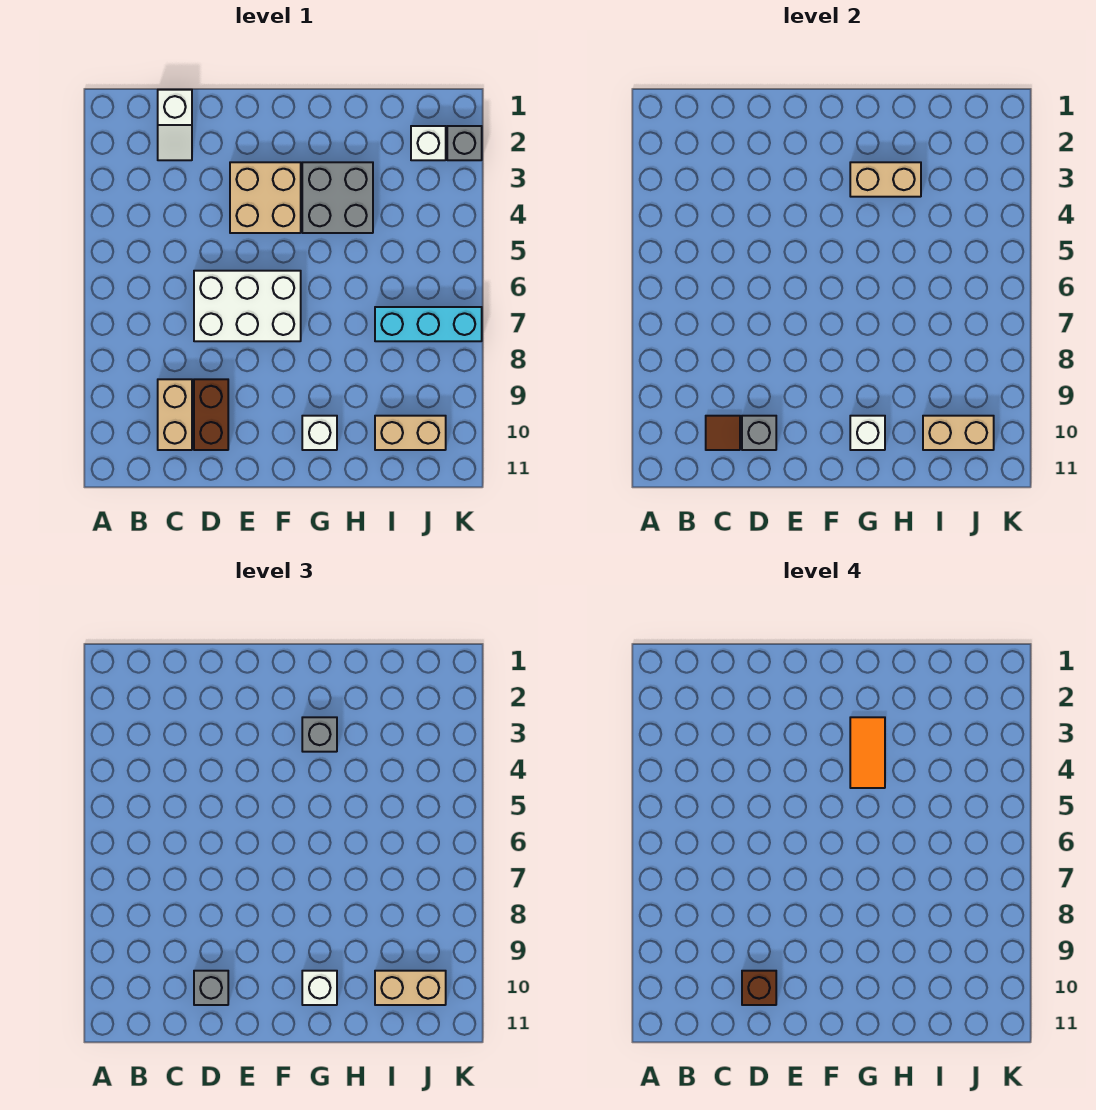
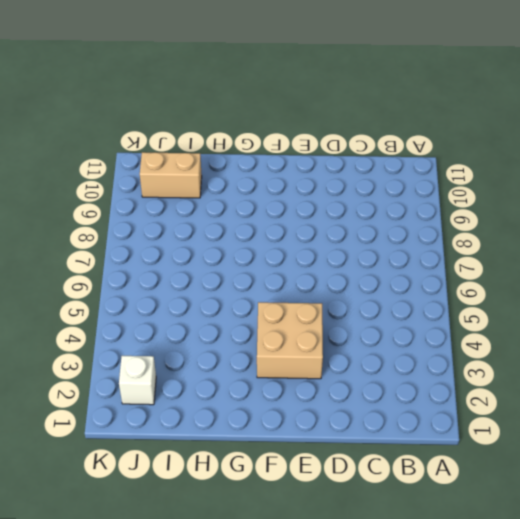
none -> white 1x2 slope [158,90,192,160]
none -> tan 1x2 brick [158,379,192,450]
none -> white 2x3 brick [194,271,301,341]

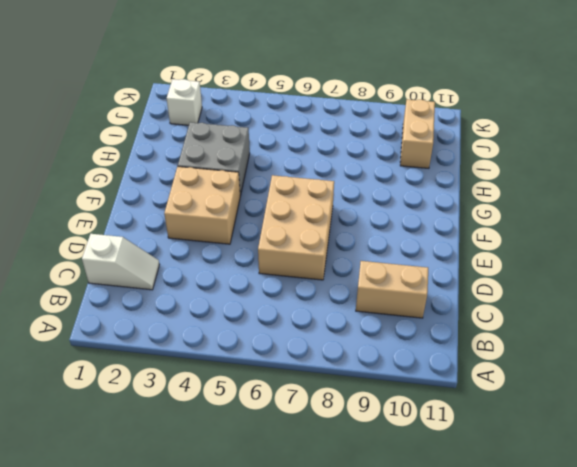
tan 2x3 brick [258,175,334,280] -> white 2x3 brick [194,271,301,341]
none -> brown 1x2 brick [194,379,228,450]
none -> white 1x1 brick [302,416,337,450]
none -> cyan 1x3 brick [375,307,482,341]

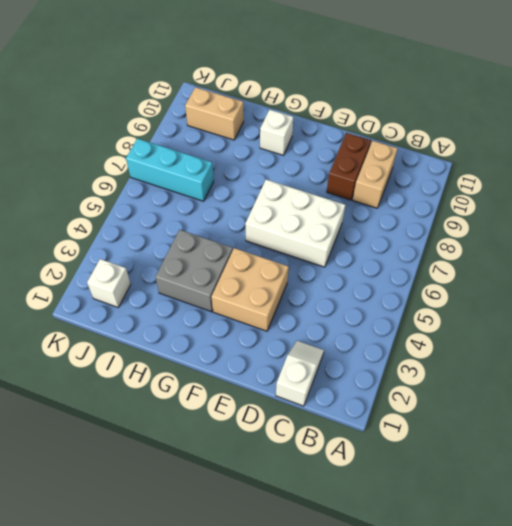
none -> grey 1x1 brick [447,126,482,160]
none -> brown 1x1 tile [706,416,740,450]
none -> grey 1x1 brick [742,416,776,450]

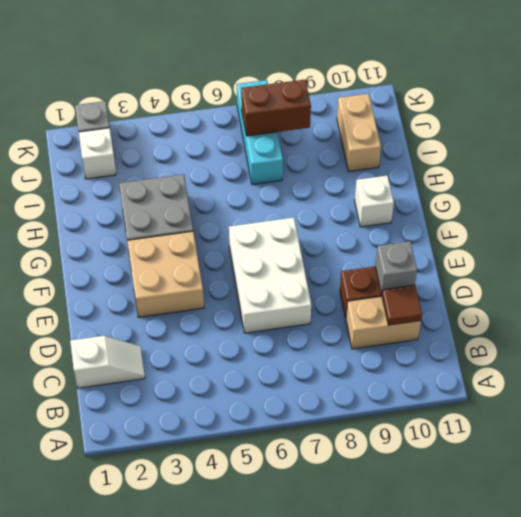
brown 1x2 brick [241,80,311,136] -> none
none -> tan 1x2 brick [850,162,921,197]
none -> white 1x1 brick [850,416,885,450]
none -> tan 1x2 brick [923,416,994,450]

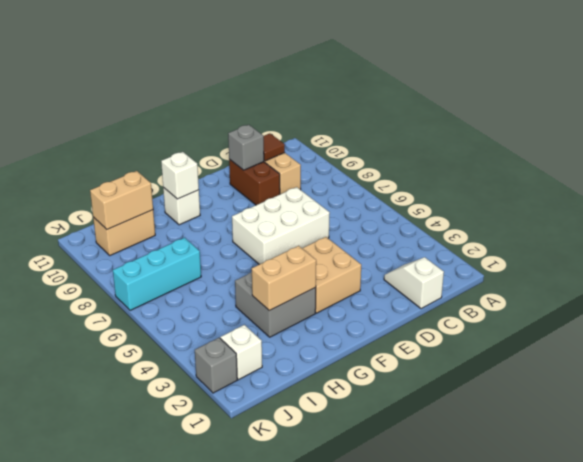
none -> grey 1x1 brick [194,971,228,1005]
none -> grey 1x1 brick [302,717,337,752]
none -> white 1x1 brick [302,971,337,1005]

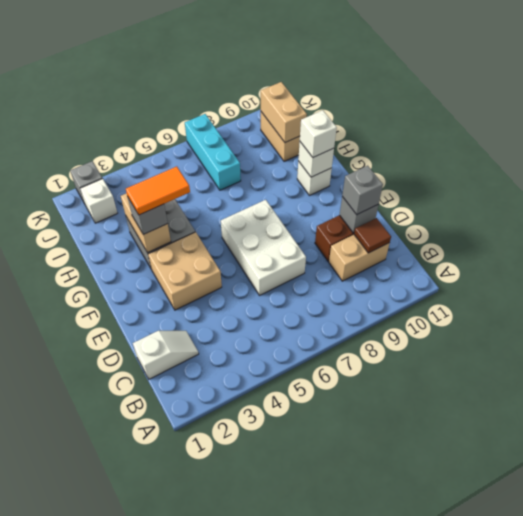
none -> tan 1x2 brick [375,971,446,1005]
none -> brown 1x1 brick [742,971,776,1005]

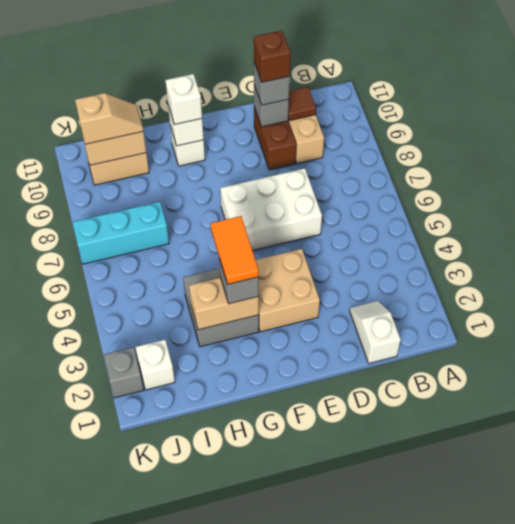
tan 1x2 slope [75,93,143,144] -> tan 1x2 brick [375,971,446,1005]

